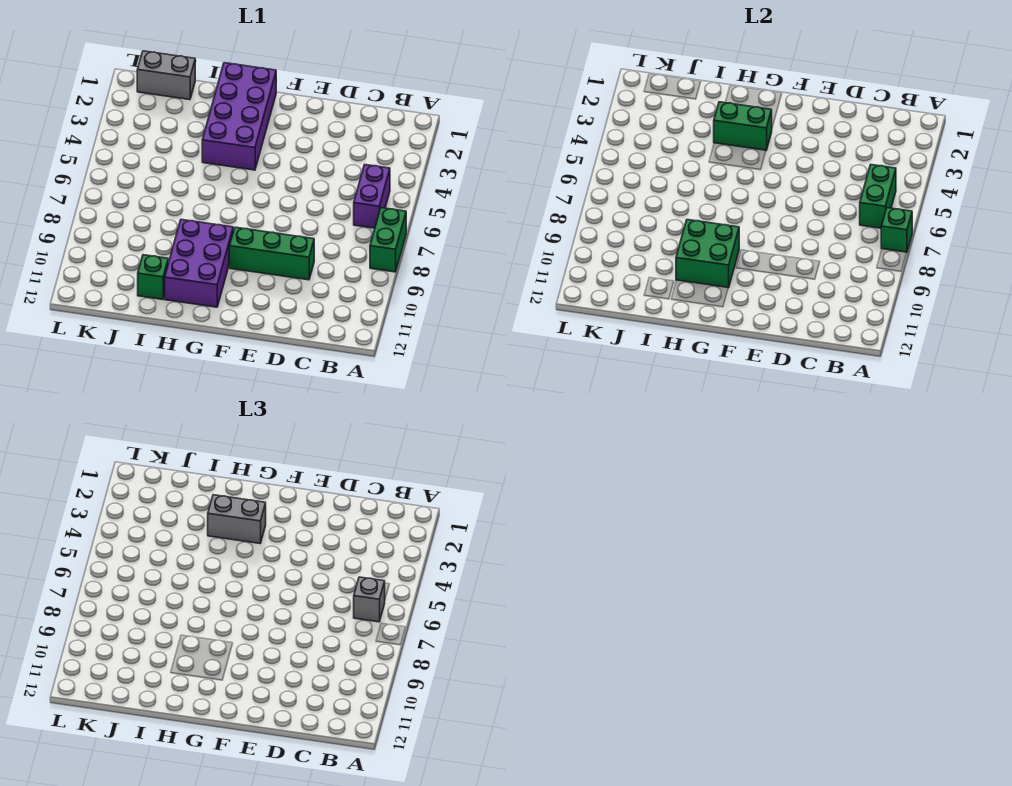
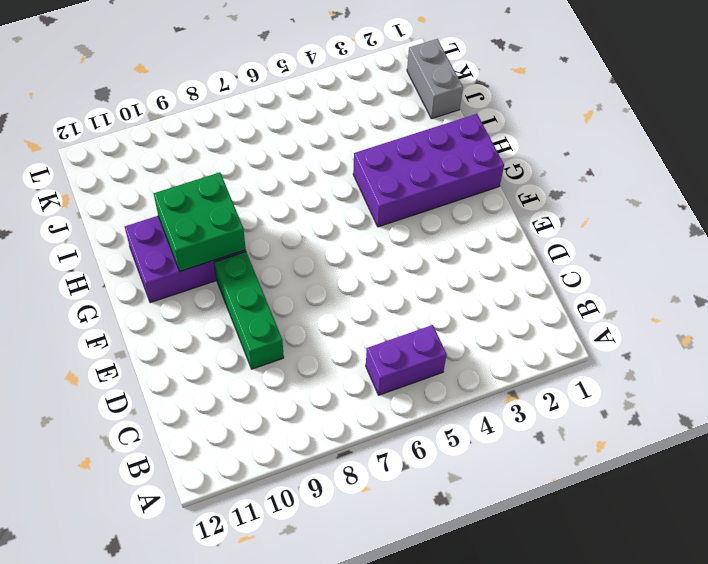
none -> green 1x2 brick [370,208,406,272]
none -> green 1x1 brick [138,255,168,299]
none -> green 1x1 brick [881,208,912,252]

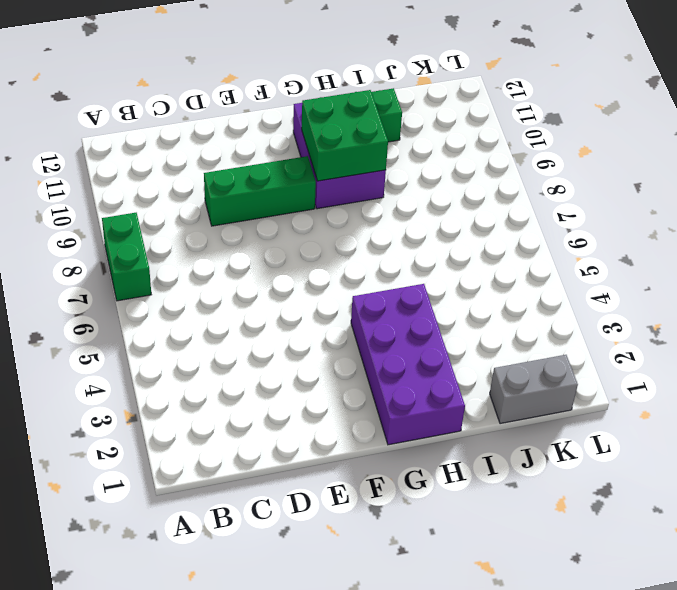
none -> purple 1x2 brick [354,165,390,228]
none -> green 1x1 brick [881,208,912,252]
none -> green 1x2 brick [860,165,896,228]

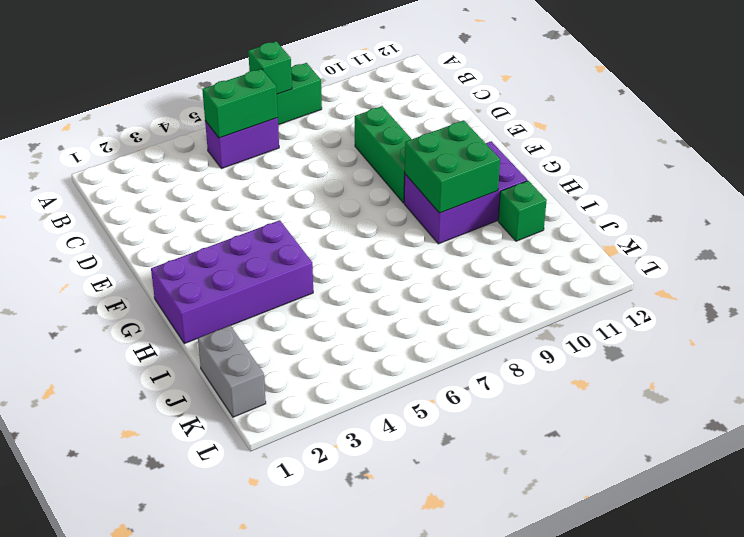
none -> green 1x2 brick [714,102,772,150]
none -> grey 1x1 brick [354,577,385,622]
none -> grey 1x2 brick [208,495,266,543]

